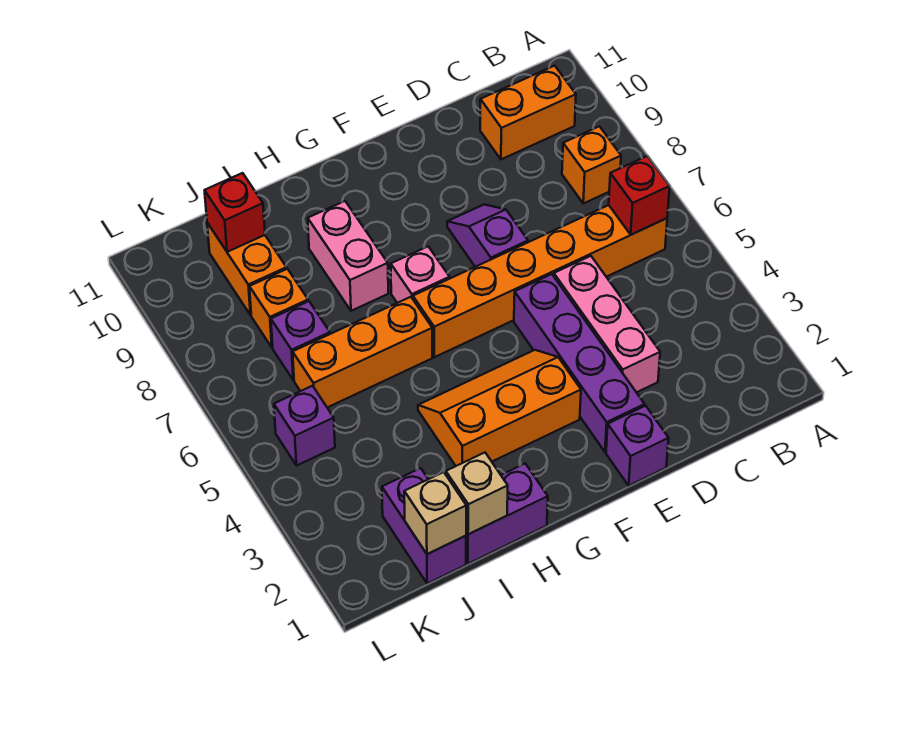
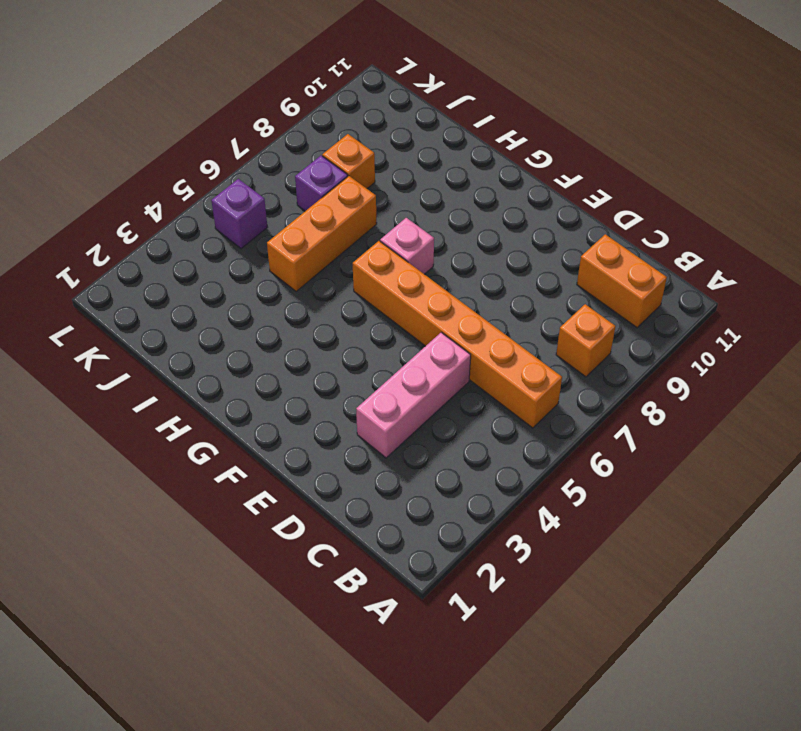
orange 1x3 brick [267,176,377,291] -> orange 1x3 brick turned to [293,297,433,407]
none -> purple 1x1 brick [606,406,669,486]
none -> purple 1x4 brick [514,274,645,452]
none -> purple 1x2 slope [447,205,528,267]

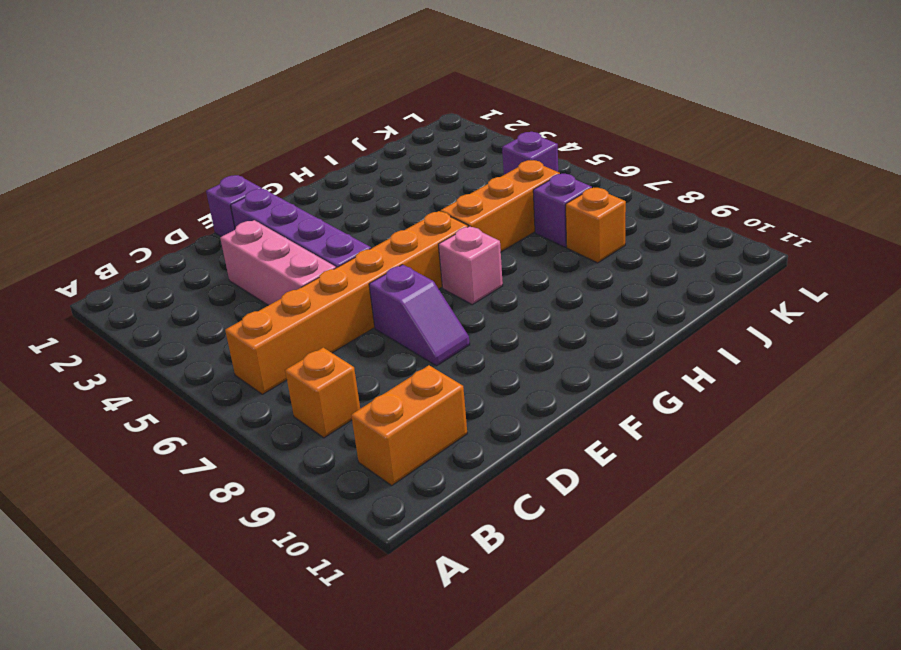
none -> orange 2x3 slope [418,350,581,466]
none -> purple 1x2 brick [466,464,548,564]
none -> pink 1x2 brick [308,201,388,311]

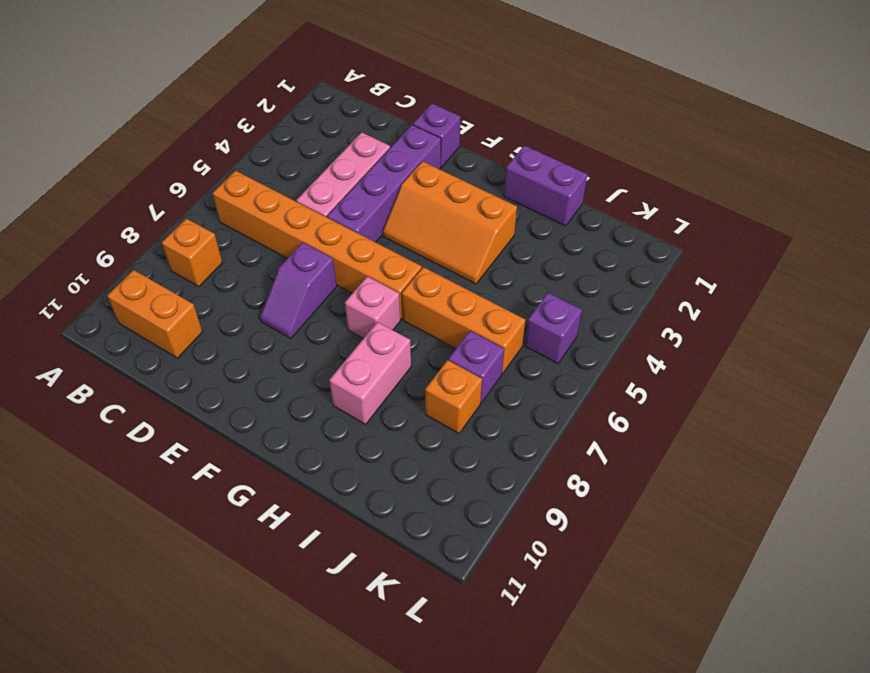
none -> purple 1x2 brick [382,468,466,584]
none -> orange 1x2 brick [207,223,287,315]
none -> red 1x1 brick [609,156,670,235]

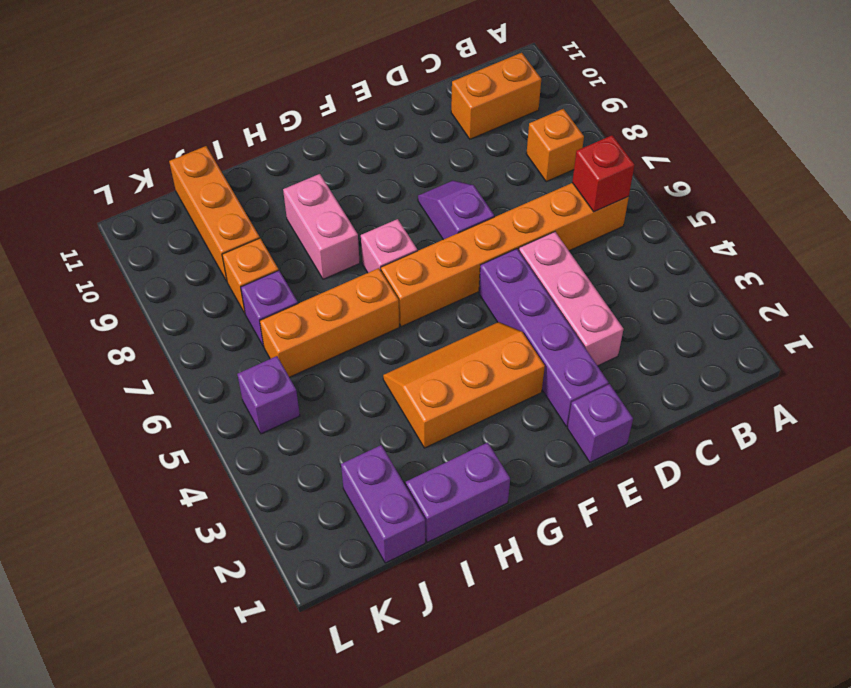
orange 1x3 brick [169,146,260,281] -> orange 1x2 brick [207,223,287,315]
none -> tan 1x1 brick [446,453,508,534]
none -> tan 1x1 brick [404,472,466,554]
none -> red 1x1 brick [205,173,265,252]

